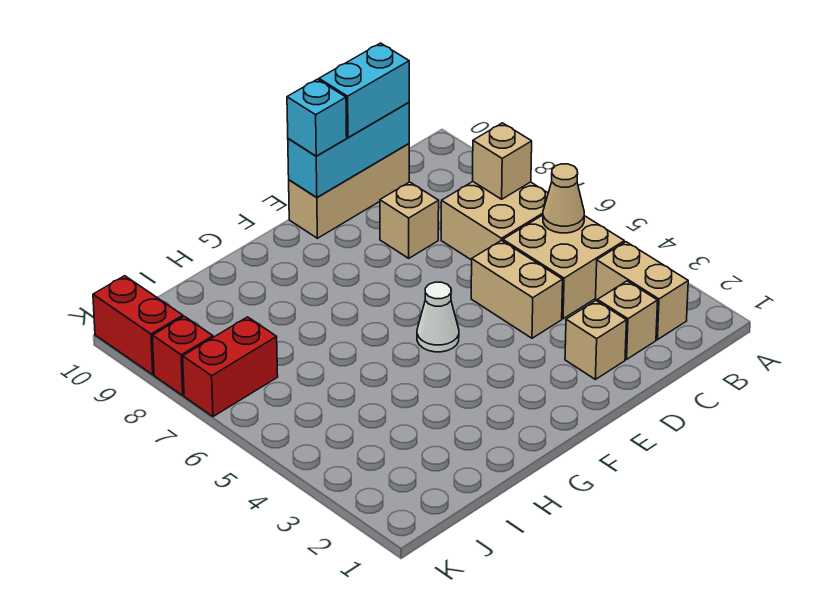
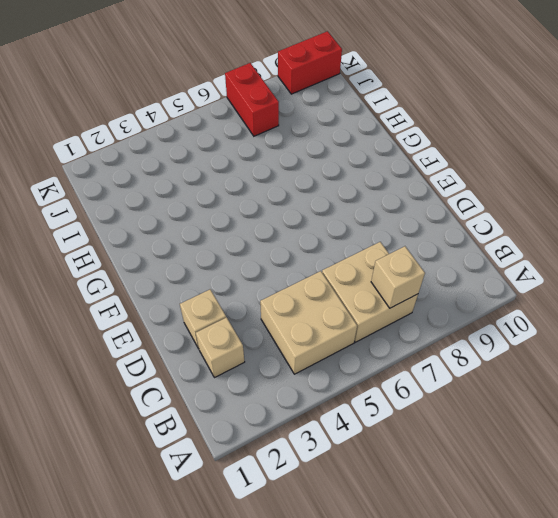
none -> tan 1x2 brick [596,242,688,340]
none -> tan 1x3 brick [289,144,409,238]
none -> tan 1x2 brick [471,240,563,338]

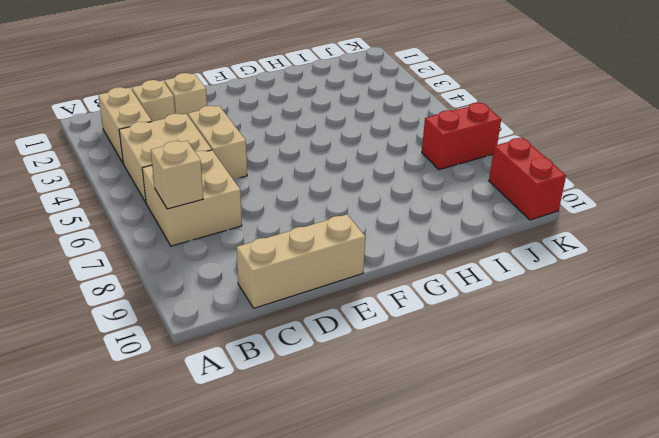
none -> tan 1x1 brick [380,182,439,258]
none -> white 1x1 cone [417,282,459,352]
none -> red 1x1 brick [152,316,213,395]

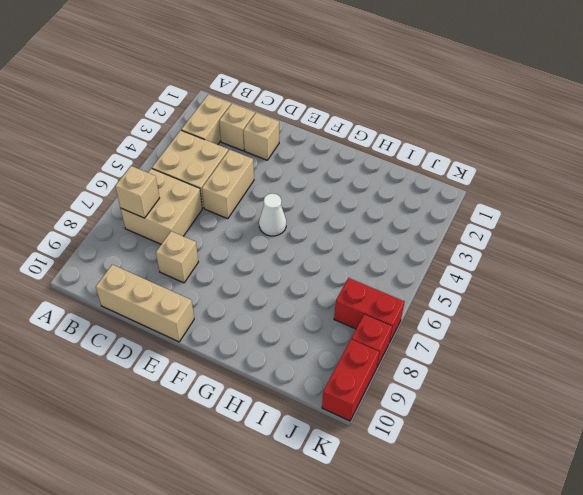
none -> tan 1x1 cone [543,164,584,233]
none -> cyan 1x3 brick [288,102,409,197]
none -> cyan 1x2 brick [319,43,409,138]

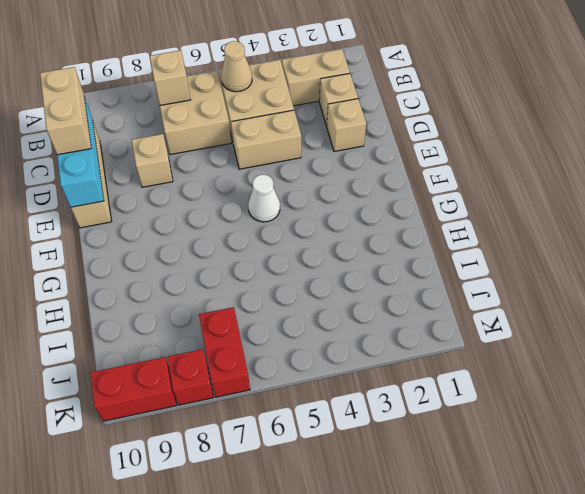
tan 1x2 brick [40,67,91,155] -> cyan 1x2 brick [319,43,409,138]
none -> cyan 1x1 brick [287,79,347,156]

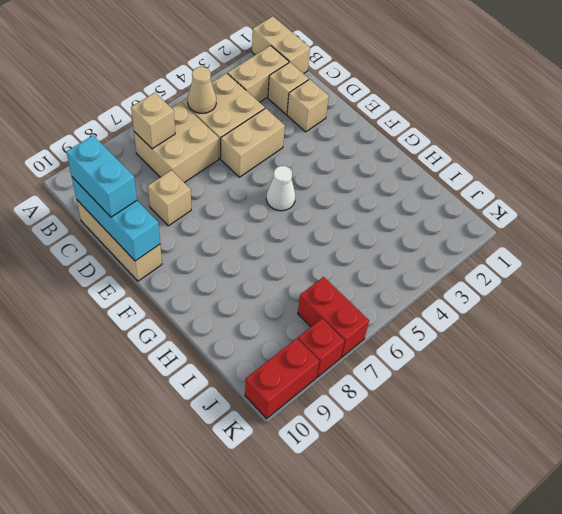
tan 1x2 brick [252,16,310,74] -> none
none -> cyan 1x1 brick [287,79,347,156]

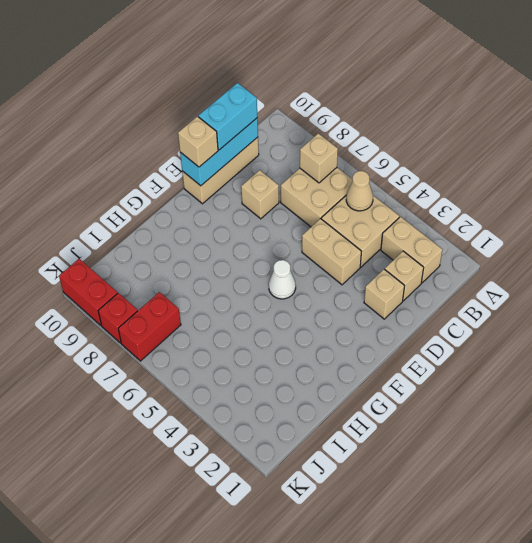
tan 1x1 brick [178,116,218,167] -> cyan 1x1 brick [287,79,347,156]

